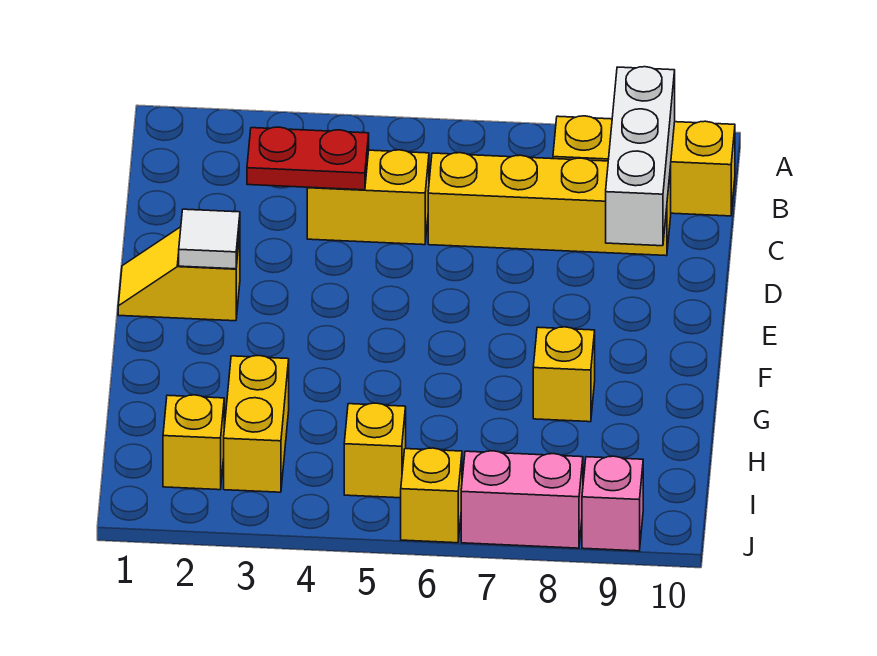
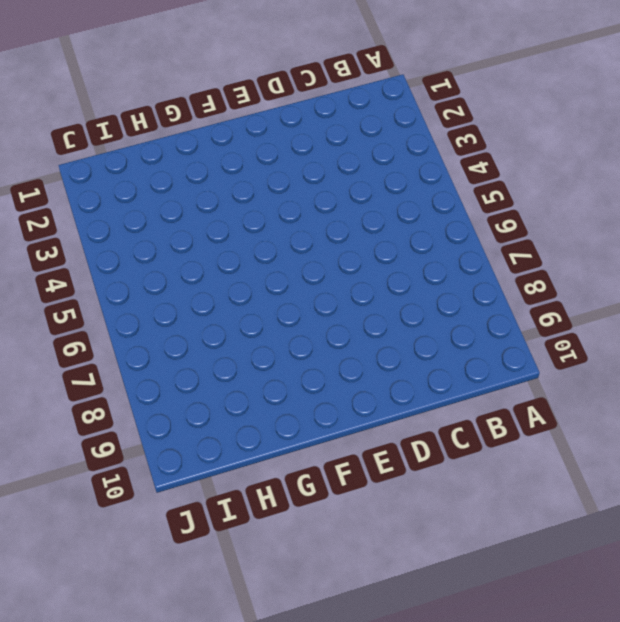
none -> yellow 1x3 brick [553,116,735,216]
none -> yellow 1x2 brick [307,150,429,245]
none -> yellow 1x4 brick [428,153,671,256]

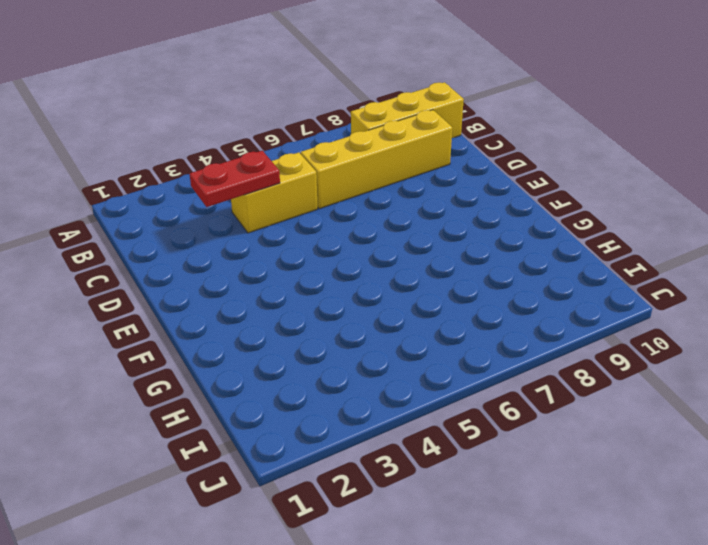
none -> yellow 1x2 slope [118,227,240,321]
none -> yellow 1x1 brick [533,327,595,422]
none -> yellow 1x2 brick [224,356,289,492]

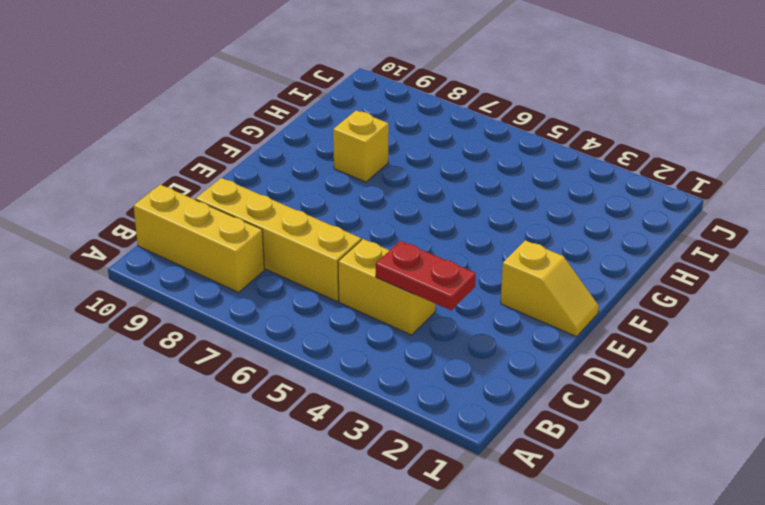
none -> yellow 1x2 brick [224,356,289,492]
none -> yellow 1x1 brick [163,395,224,490]
none -> yellow 1x1 brick [344,403,406,498]

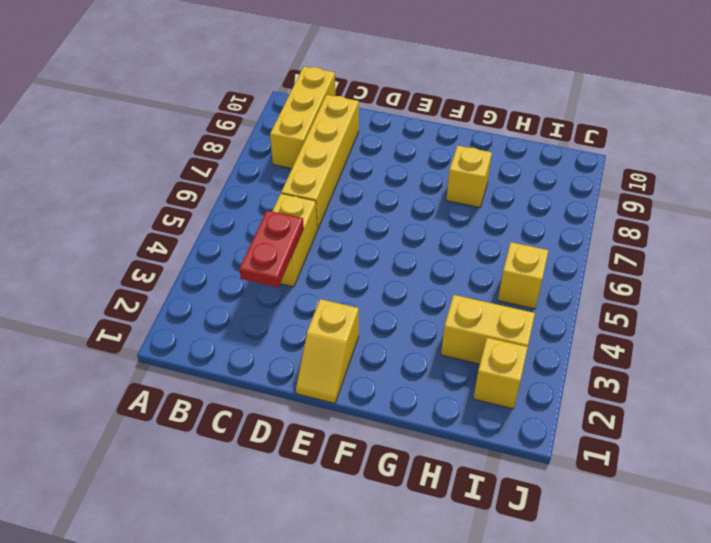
none -> yellow 1x1 brick [401,448,462,543]
none -> pink 1x2 brick [461,451,583,548]
none -> pink 1x1 brick [582,456,643,551]

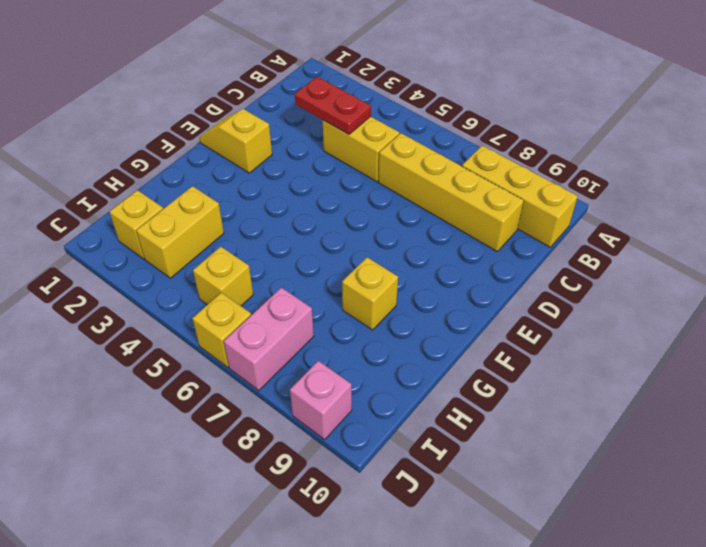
pink 1x2 brick [224,288,314,390] -> pink 1x2 brick turned to [461,451,583,548]
none -> white 1x3 brick [606,67,675,246]
none -> white 1x1 tile [179,209,240,269]

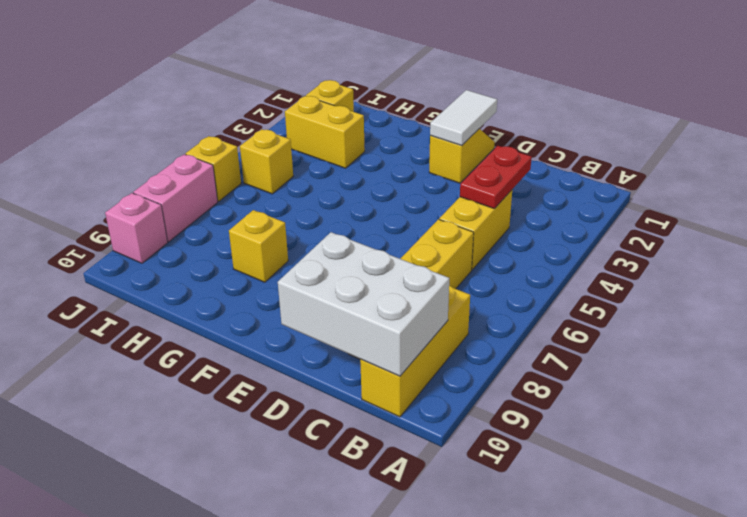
white 2x3 brick [278,232,449,376] -> white 1x3 brick [606,67,675,246]
white 1x2 tile [430,90,497,145] -> white 1x1 tile [179,209,240,269]

